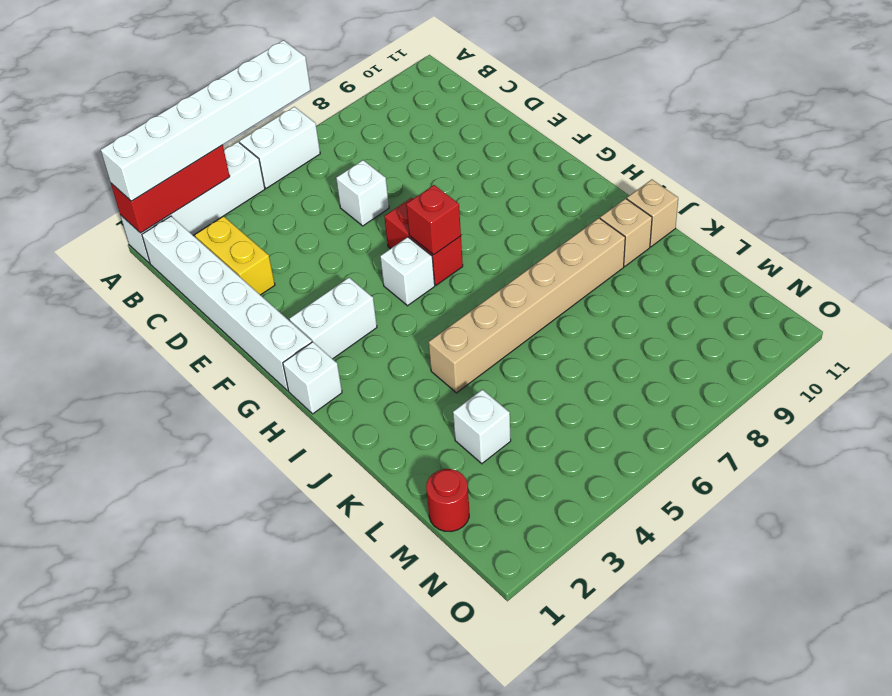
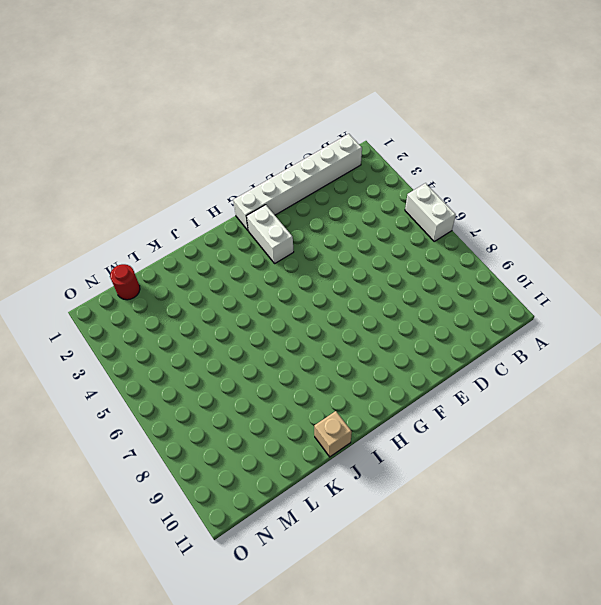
none -> white 1x4 brick [120,142,265,263]
none -> yellow 1x2 brick [195,216,275,295]
none -> white 1x1 brick [336,160,389,226]

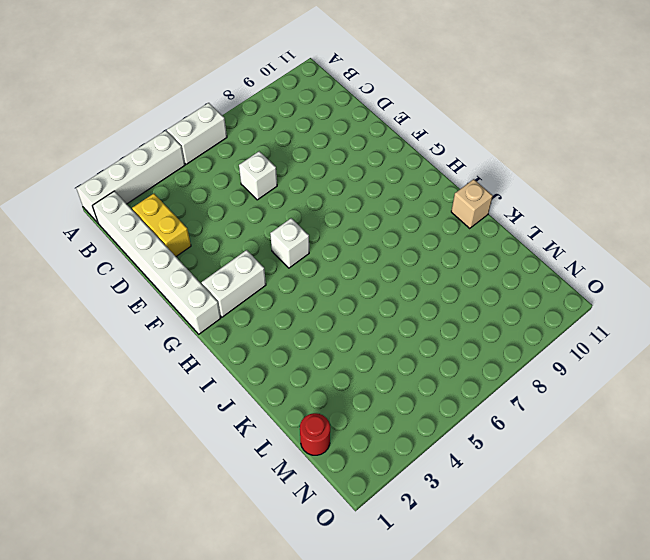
none -> red 1x2 brick [384,198,463,285]
none -> white 1x1 brick [283,342,342,414]
none -> tan 1x6 brick [429,218,625,393]

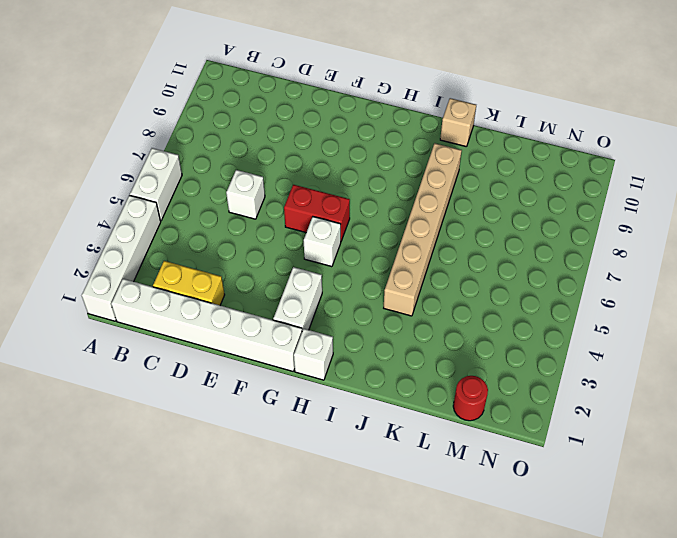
none -> tan 1x1 brick [600,199,652,266]
none -> white 1x1 brick [453,389,511,464]
none -> red 1x3 brick [111,145,230,233]

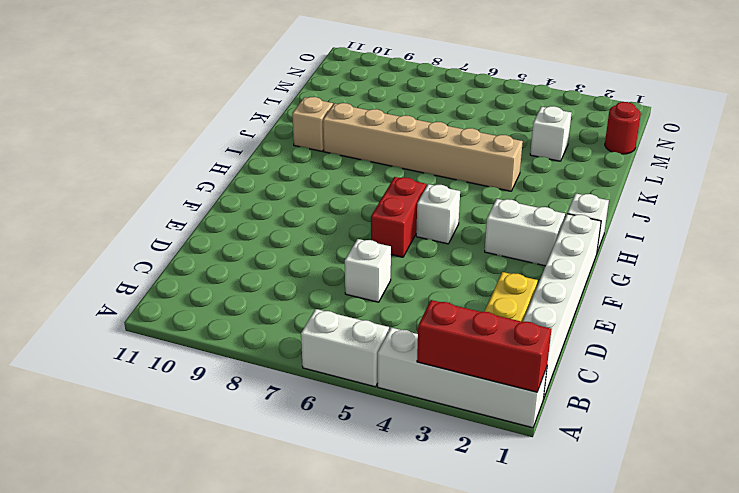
none -> tan 1x1 brick [627,180,678,247]
none -> red 1x1 brick [406,185,461,255]
none -> white 1x6 brick [101,40,311,201]

